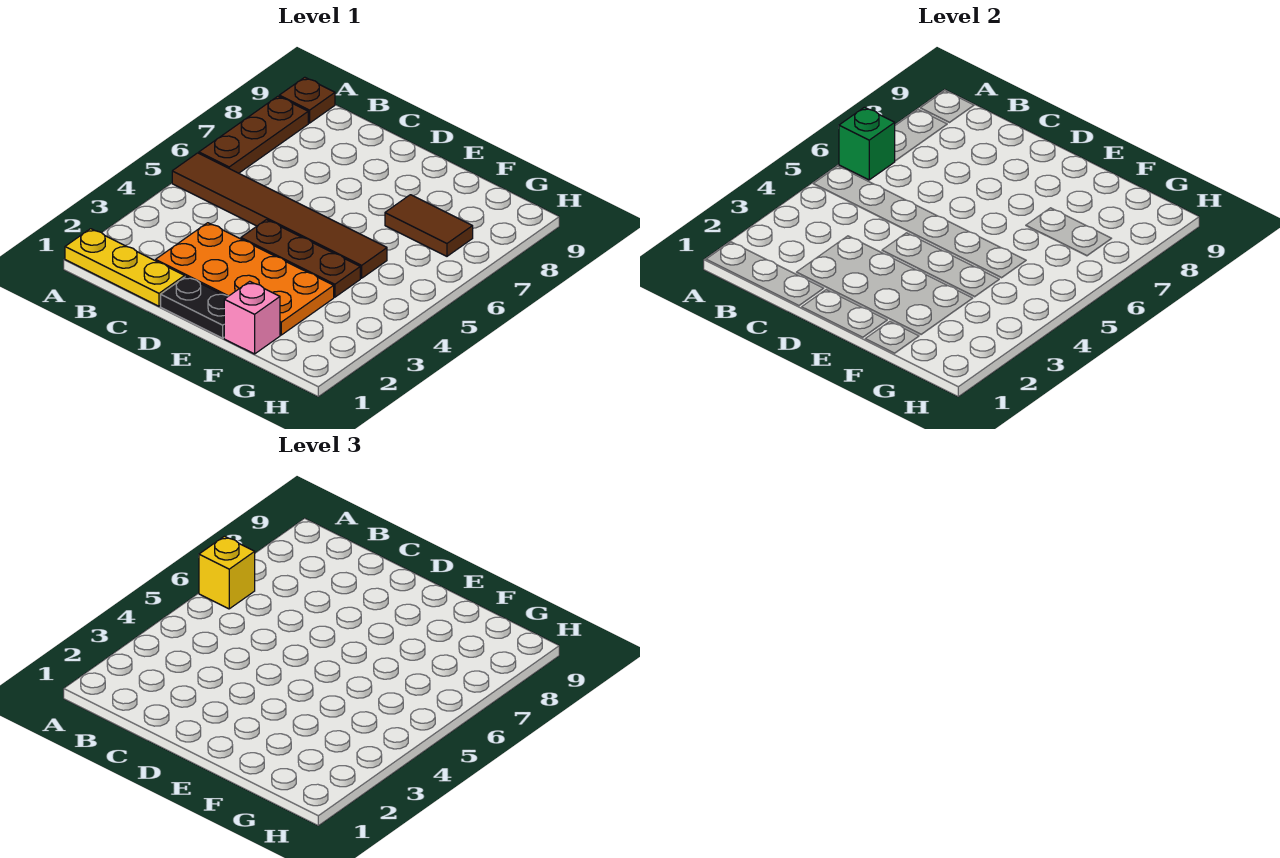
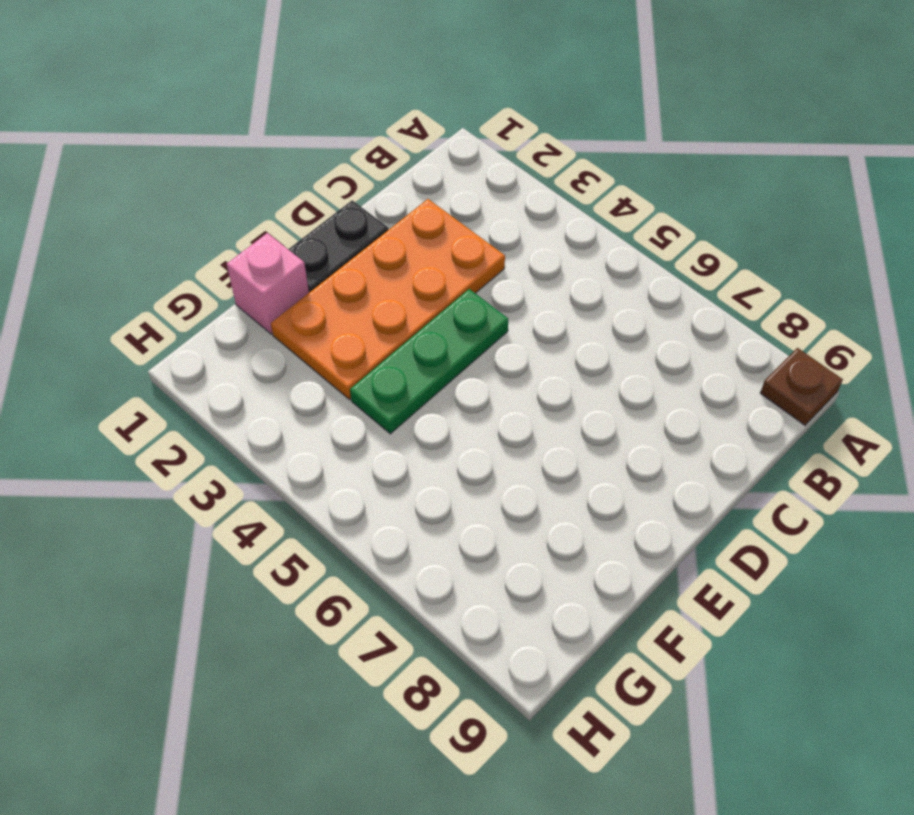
green 1x3 plate [350,289,508,434] -> brown 1x3 plate [241,220,360,297]
none -> yellow 1x3 plate [65,229,185,306]
none -> brown 1x6 tile [172,153,387,278]

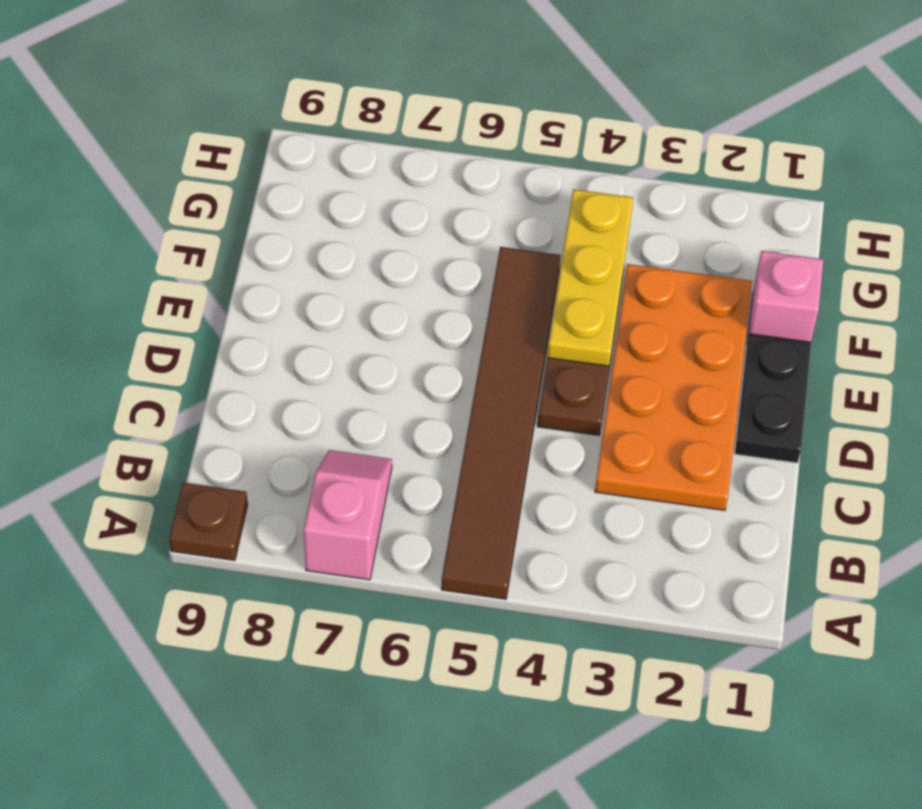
pink 1x2 slope [303,450,392,580] -> brown 1x3 plate [199,96,308,173]
yellow 1x3 plate [547,189,633,366] -> yellow 1x3 plate moved to [65,229,185,306]
none -> brown 1x2 tile [385,195,473,256]
none -> green 1x1 brick [839,107,895,180]

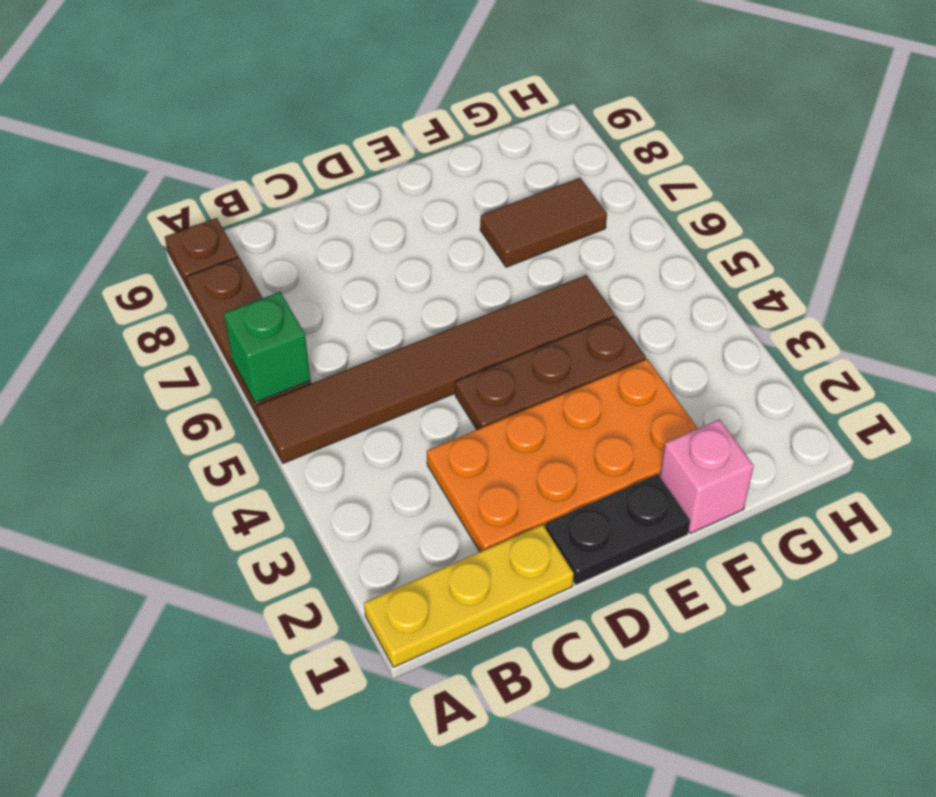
none -> yellow 1x1 brick [199,536,255,609]

